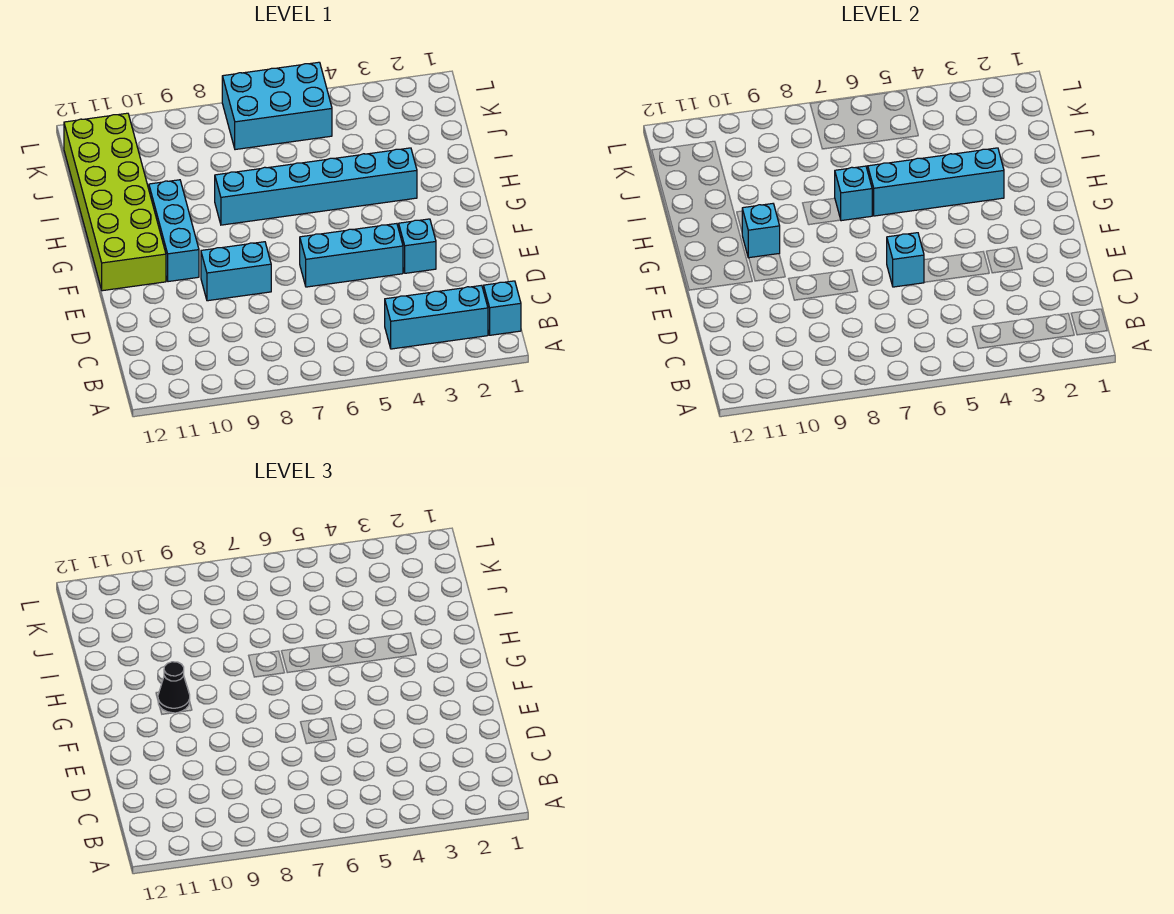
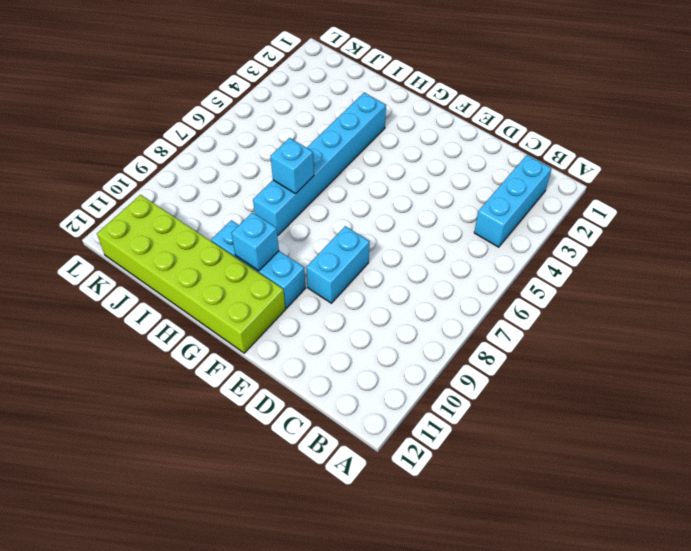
none -> cyan 1x1 brick [484,281,521,335]
none -> cyan 1x1 brick [399,219,436,273]
none -> cyan 1x3 brick [300,224,403,287]

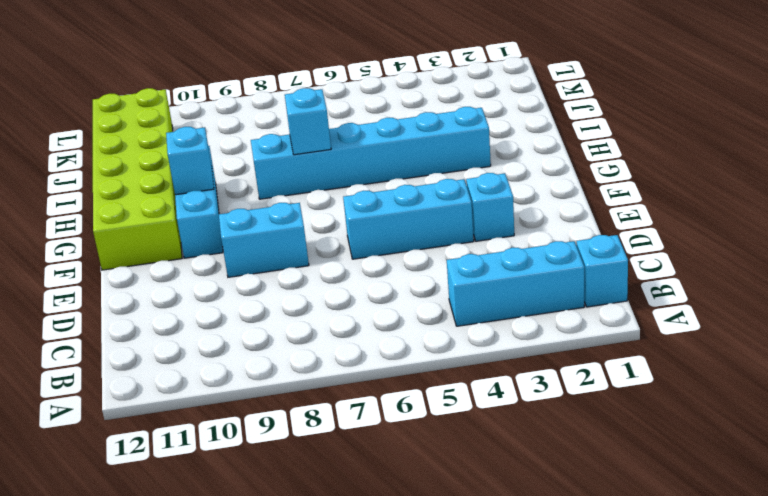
none -> cyan 2x3 brick [222,62,332,150]
none -> cyan 1x1 brick [887,233,924,287]
none -> cyan 1x4 brick [868,148,1004,216]

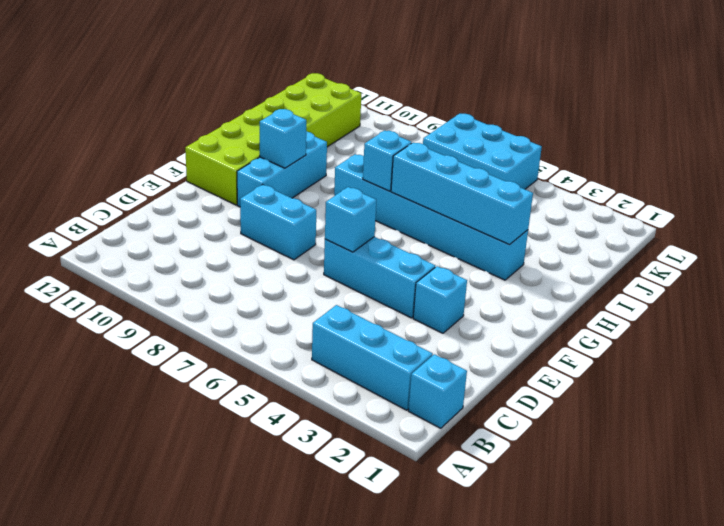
none -> black 1x1 cone [158,662,190,713]

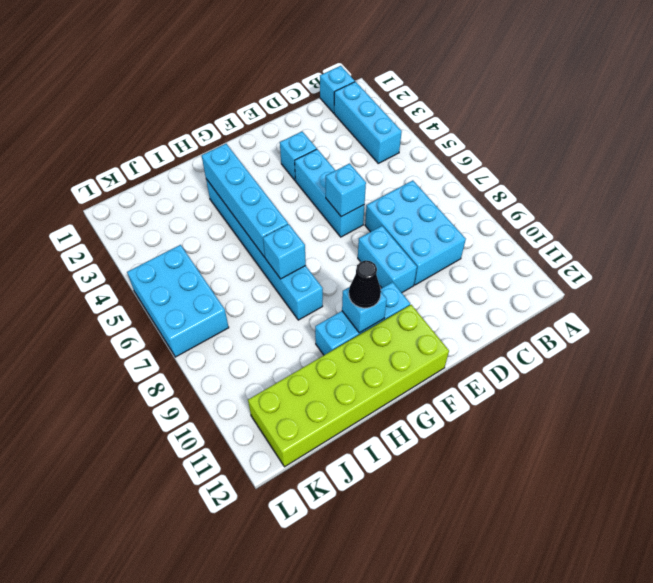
cyan 2x3 brick [365,180,466,285] -> none

